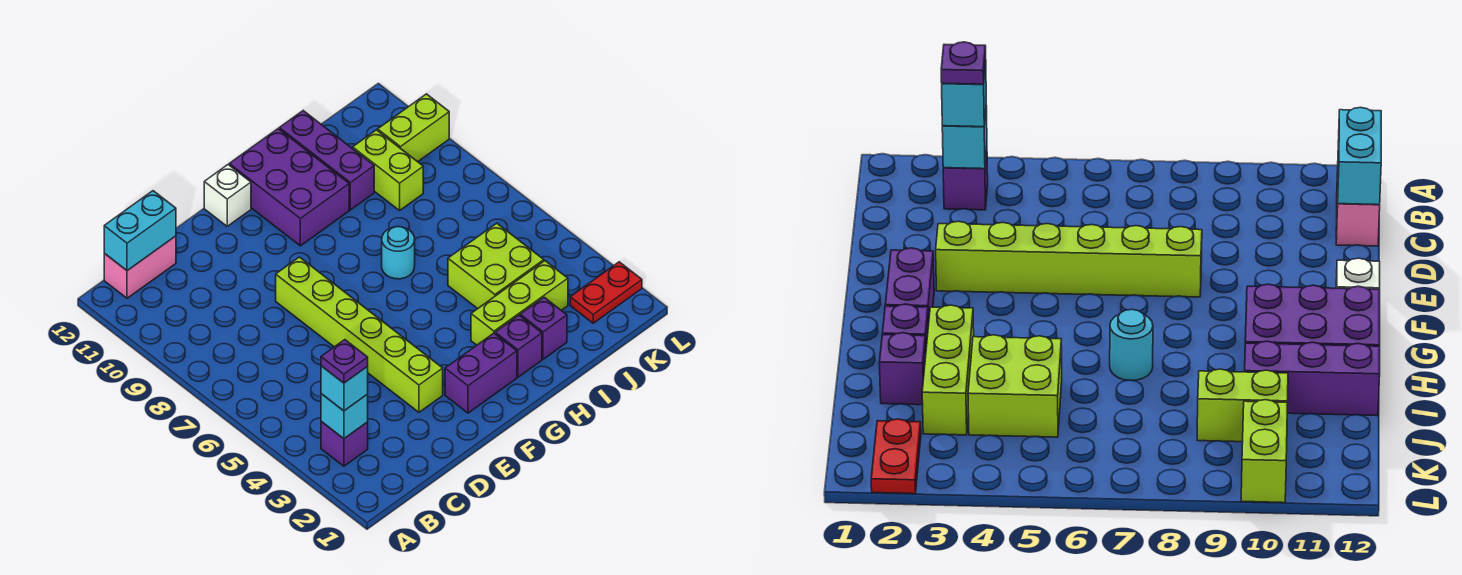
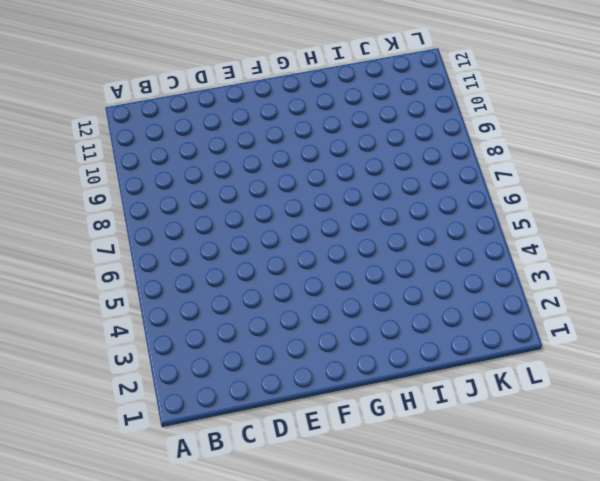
none -> purple 1x1 brick [321,421,368,466]
none -> pink 1x2 brick [104,236,176,298]
none -> lime 1x6 brick [276,257,443,412]

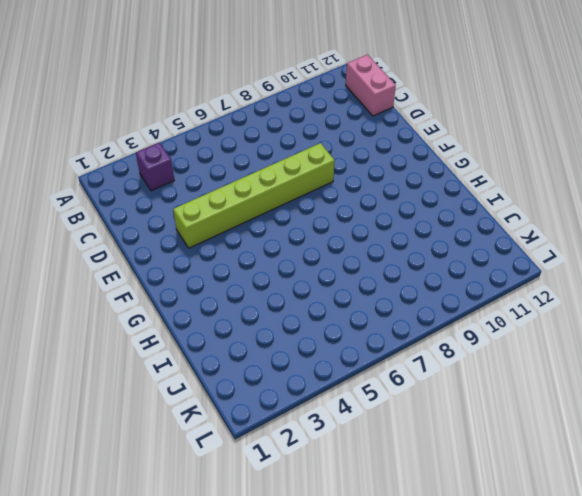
none -> purple 1x2 brick [445,333,517,413]
none -> white 1x1 brick [204,165,251,226]
none -> purple 2x3 brick [229,129,349,246]

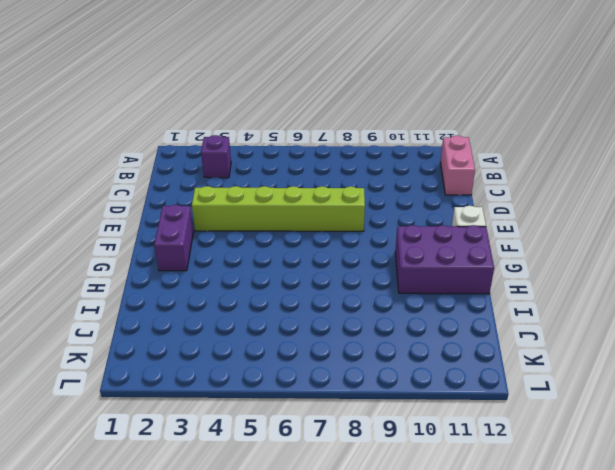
none -> purple 1x1 brick [495,315,542,377]
none -> lime 1x3 brick [471,261,568,345]
none -> cyan 1x1 round brick [382,227,415,279]

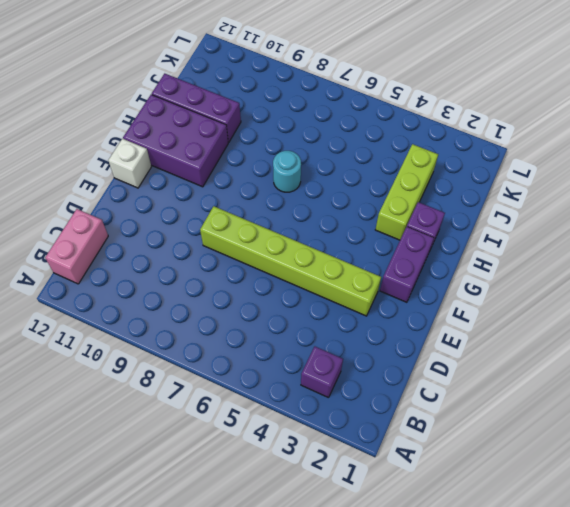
none -> purple 1x1 brick [520,297,567,359]
none -> lime 2x2 brick [448,223,544,309]
none -> lime 1x2 brick [353,130,423,210]

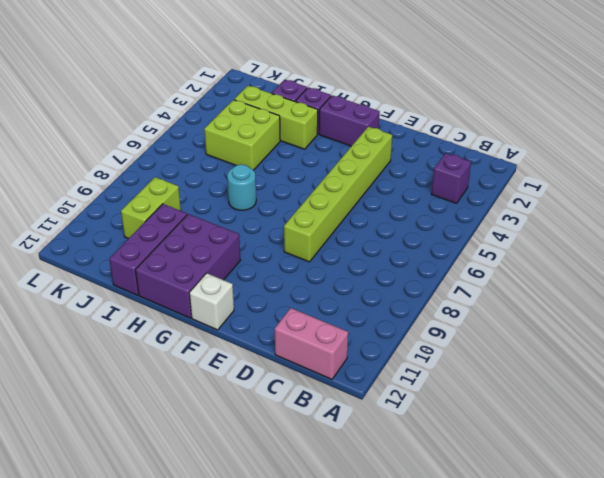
none -> red 1x2 plate [570,262,642,323]
none -> lime 1x2 brick [378,94,449,162]
none -> cyan 1x1 brick [321,394,368,439]

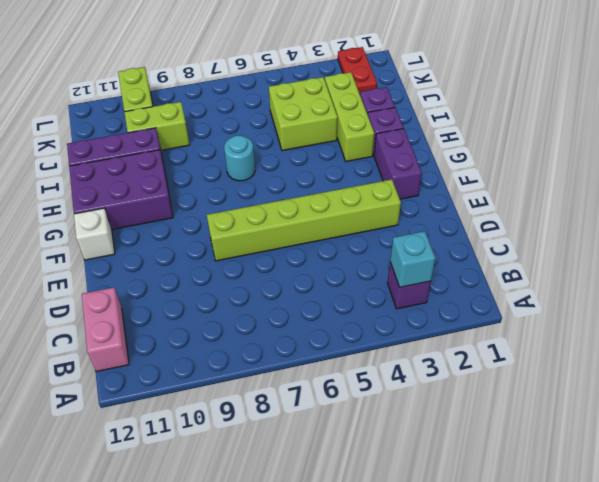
none -> cyan 1x2 brick [104,191,176,271]
none -> cyan 1x1 brick [321,366,368,411]
none -> purple 1x1 plate [321,340,368,383]

